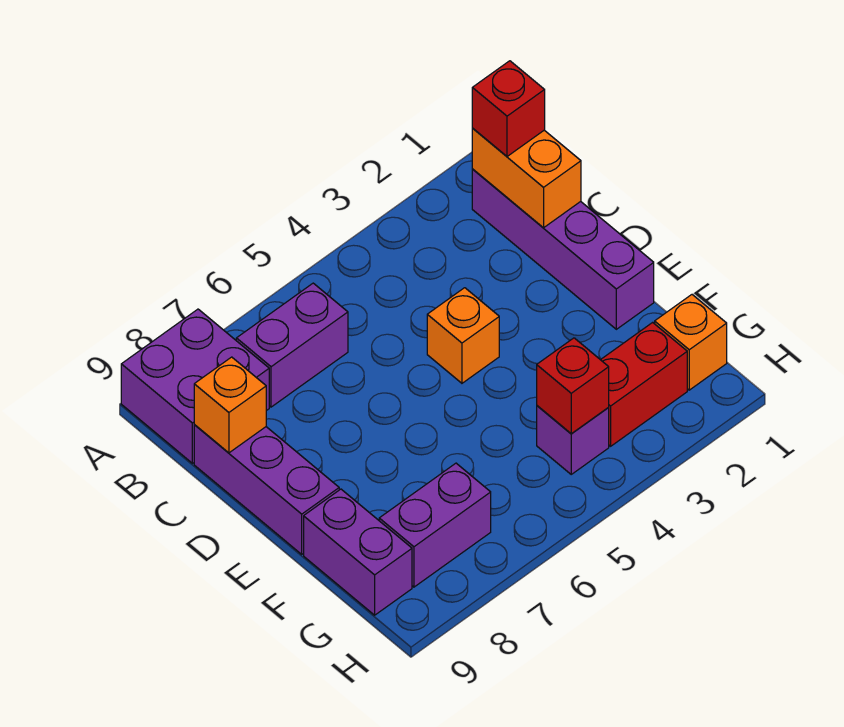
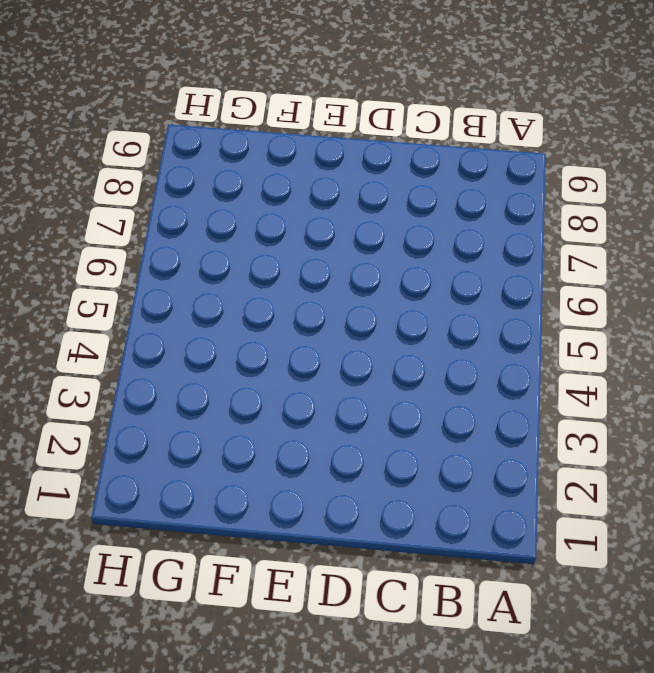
none -> purple 2x2 brick [121,309,269,463]
none -> purple 1x4 brick [472,169,654,329]
none -> purple 1x2 brick [236,283,348,407]

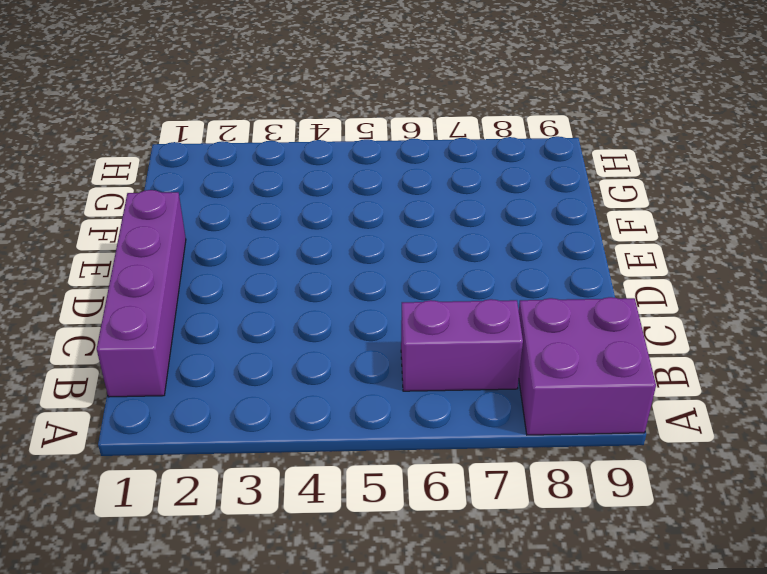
none -> purple 1x3 brick [194,424,339,554]
none -> orange 1x1 brick [427,288,499,383]
none -> purple 1x2 brick [304,489,412,615]

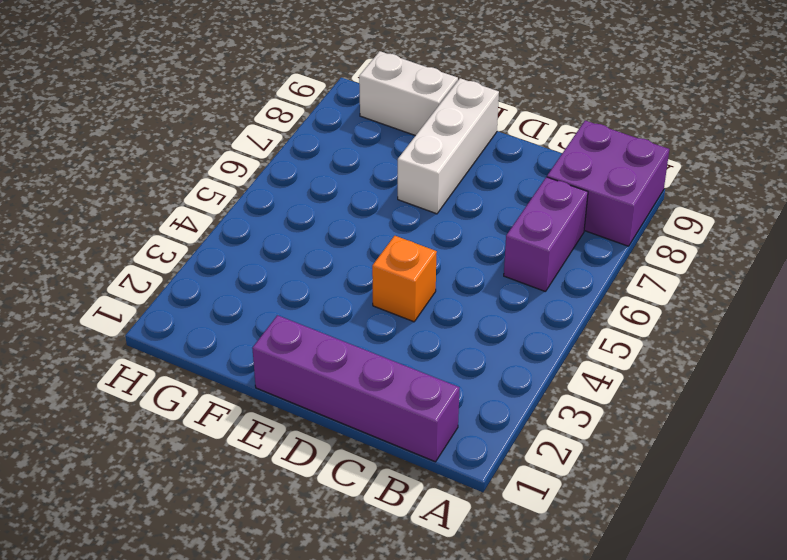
white 1x3 brick [398,78,499,214] -> purple 1x3 brick [194,424,339,554]
white 1x2 brick [359,51,458,136] -> purple 1x2 brick [304,489,412,615]
none -> orange 1x1 brick [655,295,727,390]
none -> red 1x2 brick [601,322,687,446]
none -> purple 1x1 brick [537,406,609,474]

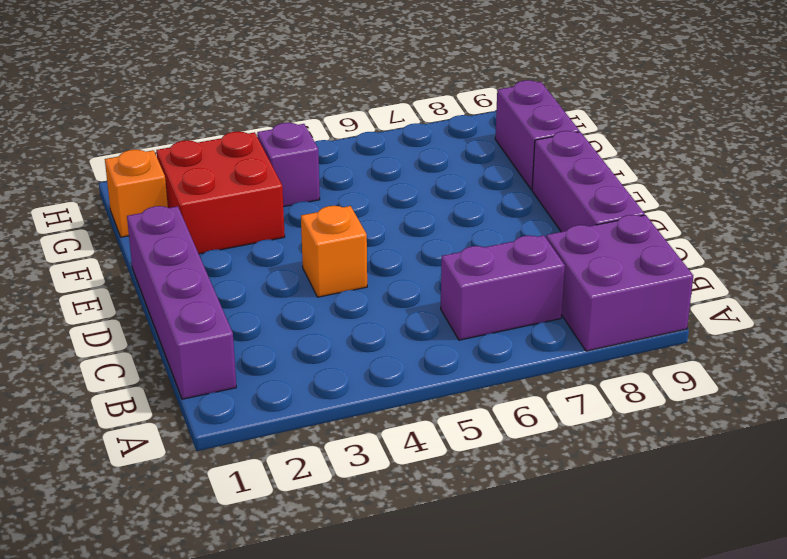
red 2x2 brick [156,131,285,254] -> red 1x2 brick [601,322,687,446]
none -> purple 1x2 brick [379,463,491,587]
none -> orange 1x2 brick [472,129,581,228]
none -> orange 1x1 brick [194,357,266,453]

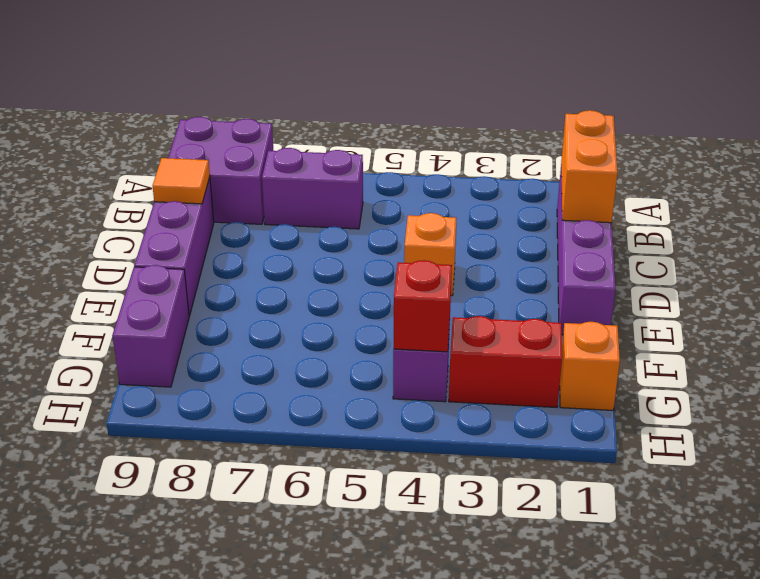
orange 1x1 tile [153,158,210,204] -> orange 1x1 brick [194,357,266,453]
none -> purple 1x2 brick [379,463,491,587]
none -> red 1x1 brick [472,61,545,156]

